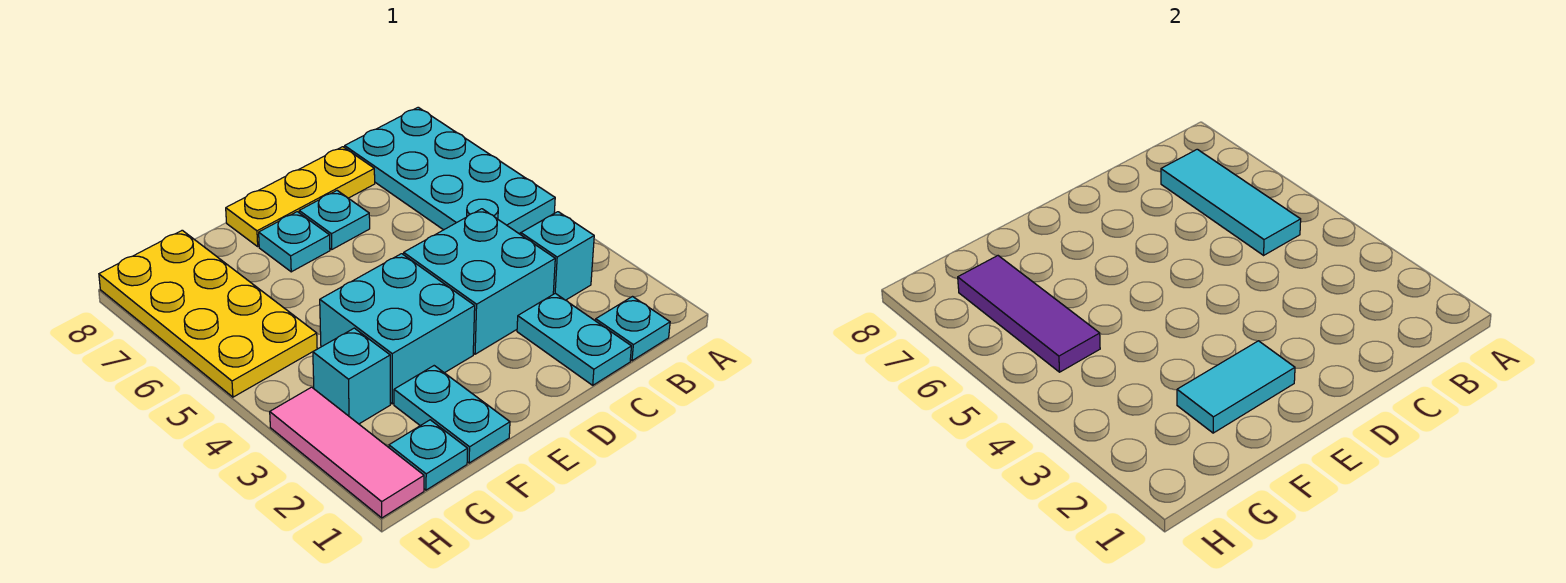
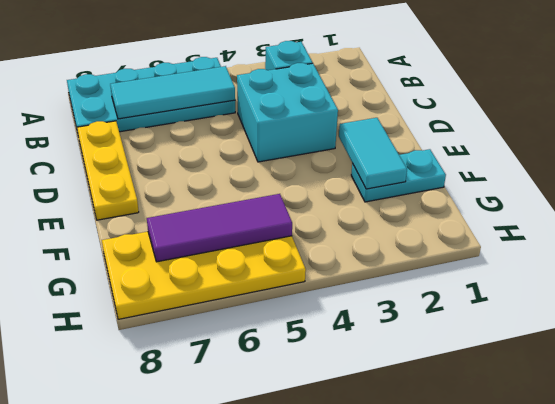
none -> cyan 1x1 plate [596,297,670,361]
none -> cyan 1x2 plate [517,293,631,385]
none -> cyan 1x1 plate [299,191,370,249]

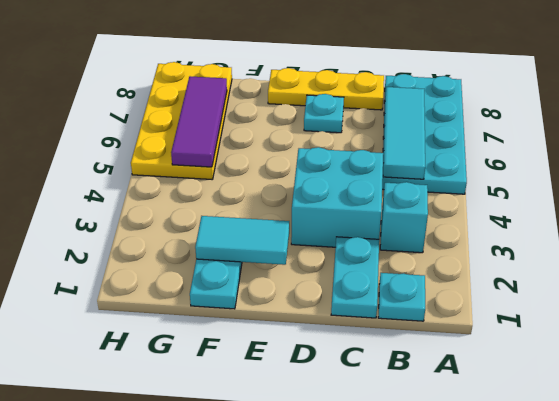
none -> cyan 2x2 brick [320,254,475,404]
none -> cyan 1x1 plate [259,212,330,272]
none -> cyan 1x1 plate [389,420,468,490]

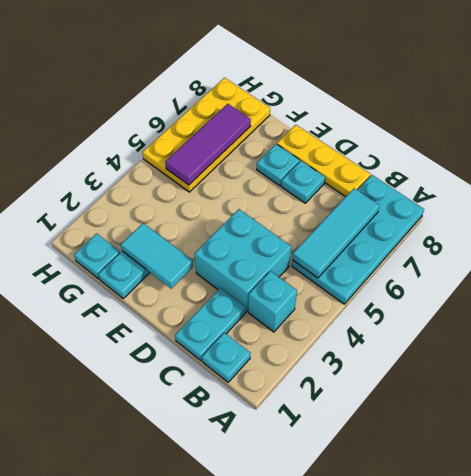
none -> cyan 2x2 brick [320,254,475,404]
none -> cyan 1x1 brick [313,328,390,424]
none -> pink 1x3 tile [270,387,424,518]

